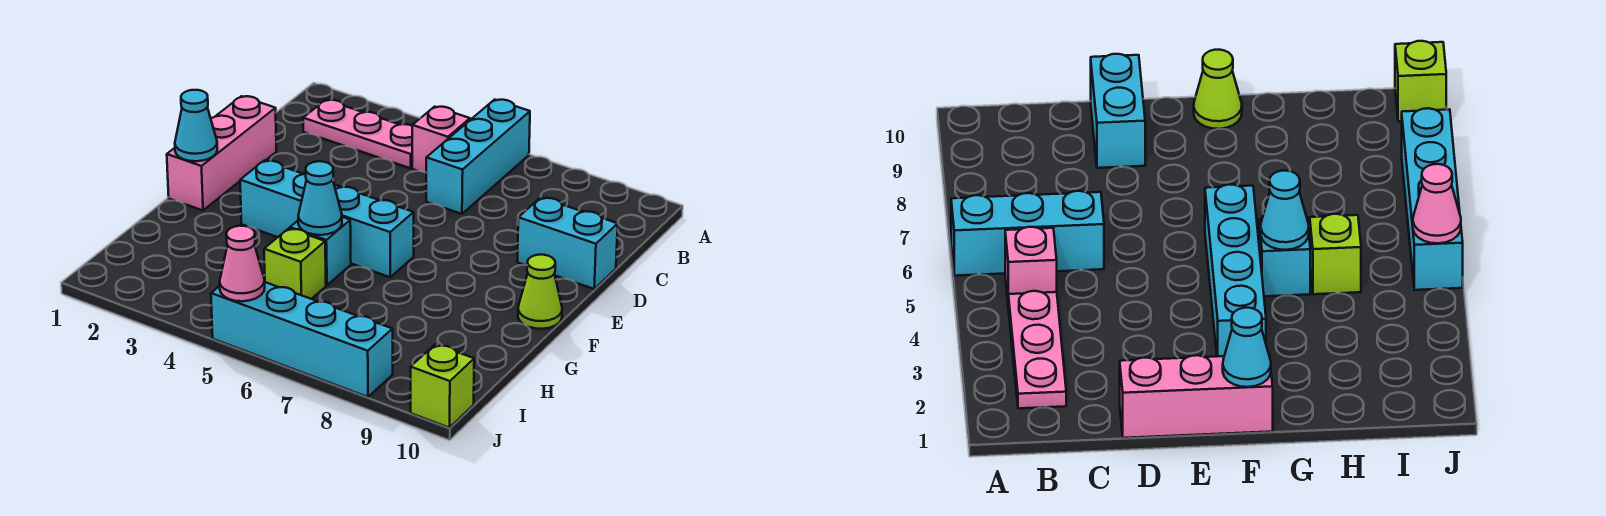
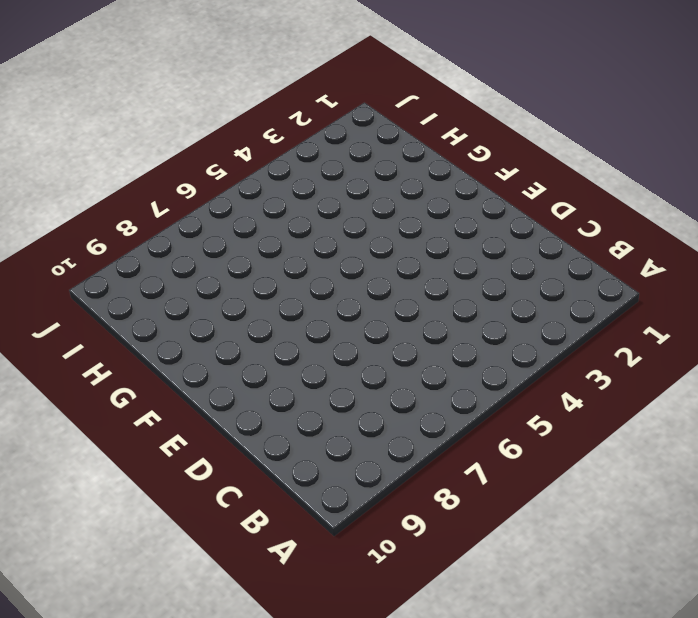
none -> cyan 1x3 brick [426,100,530,214]
none -> pink 1x3 plate [303,100,412,168]
none -> pink 1x1 brick [412,107,470,172]

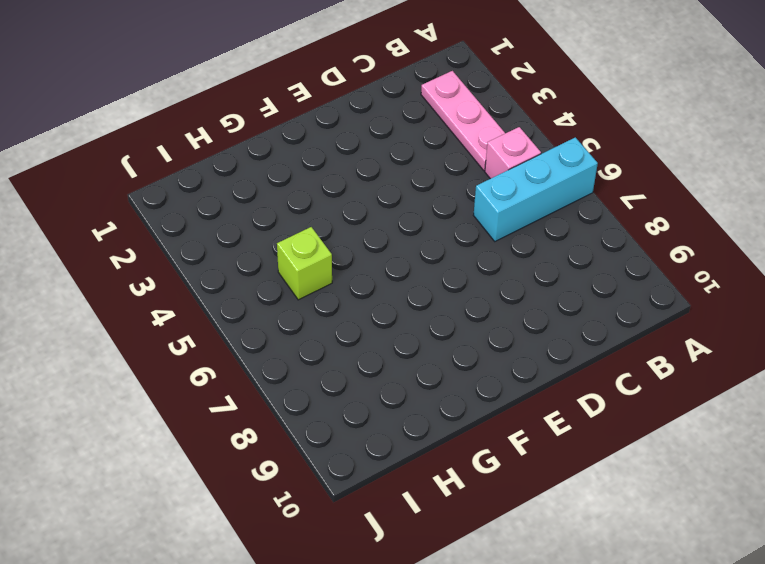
none -> pink 1x3 brick [167,96,276,210]
none -> cyan 1x2 brick [517,197,618,289]
none -> cyan 1x4 brick [240,160,414,277]

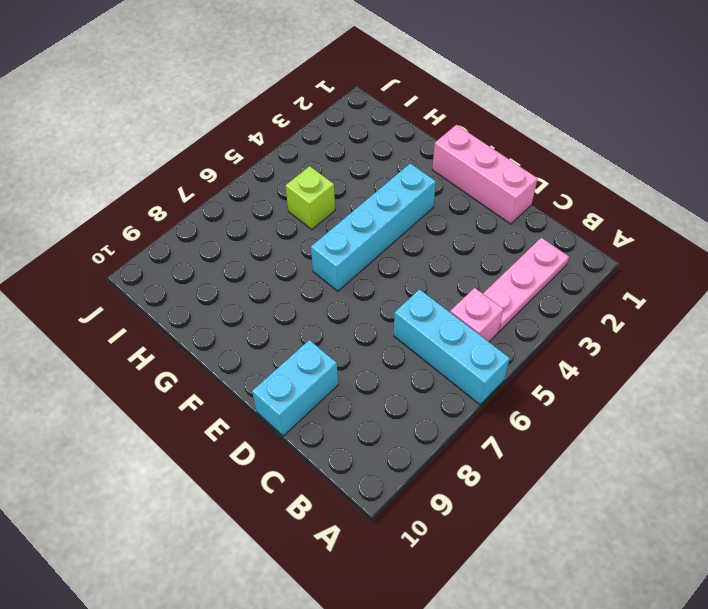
none -> lime 1x1 cone [518,255,562,329]
none -> cyan 1x1 brick [290,217,351,285]
none -> cyan 1x4 brick [211,282,393,397]

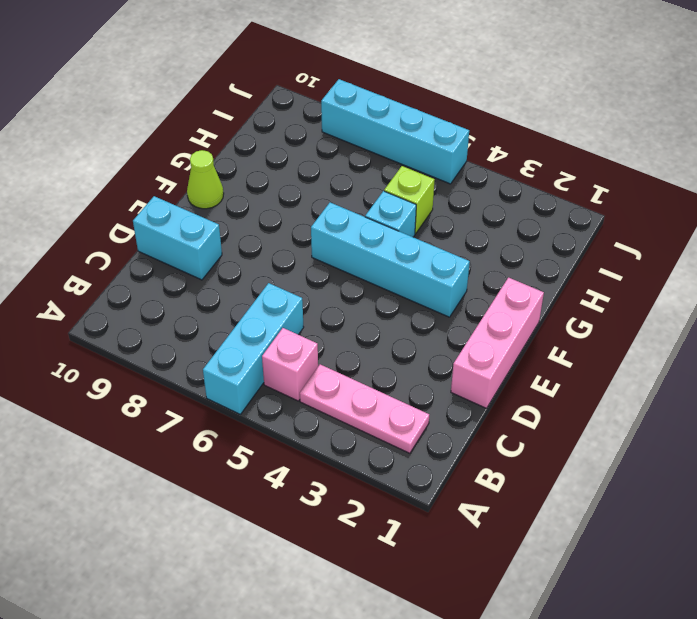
none -> lime 1x1 brick [411,344,474,428]
none -> cyan 1x1 cone [175,90,217,161]
none -> cyan 1x1 cone [298,161,342,235]

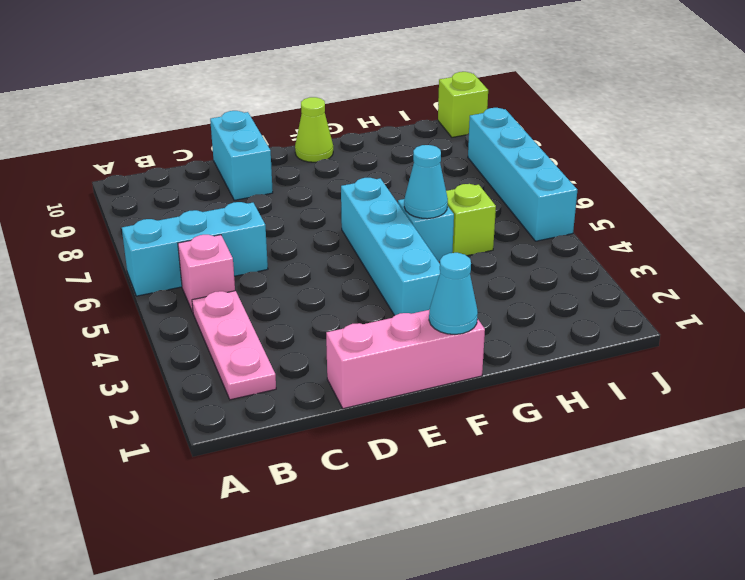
none -> pink 1x1 cone [220,226,265,301]

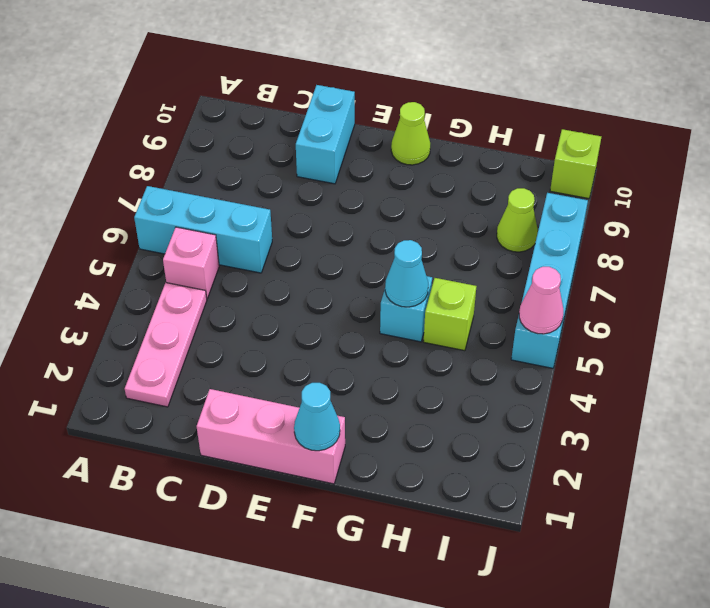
lime 1x1 cone [497,188,538,252] -> none
none -> cyan 1x4 brick [240,160,414,277]

